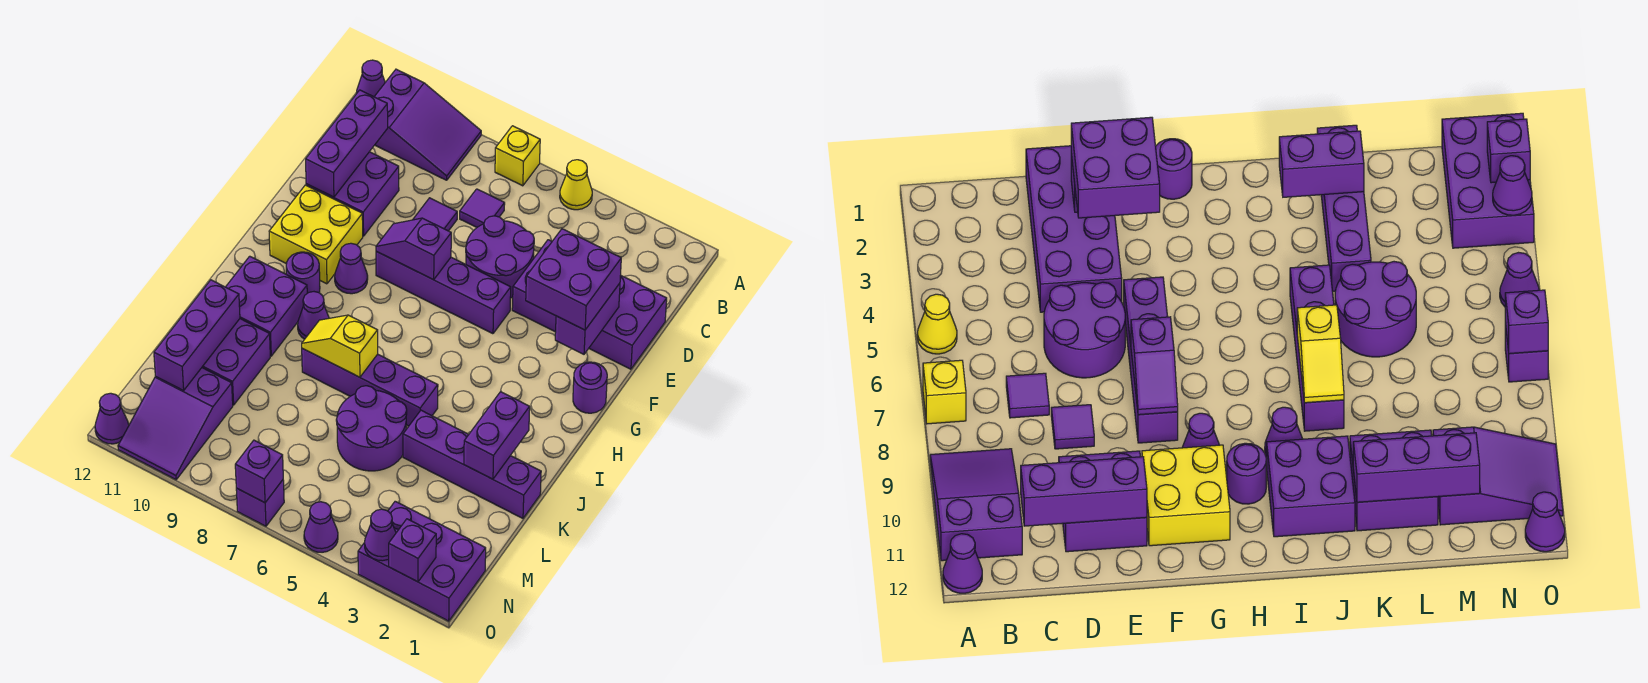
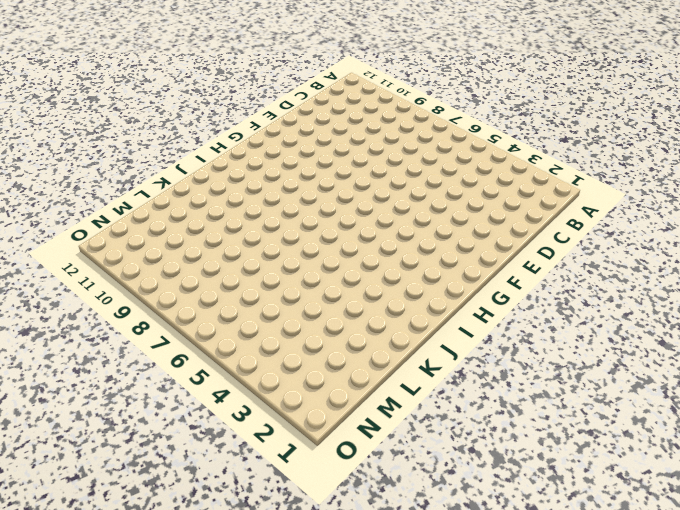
none -> yellow 1x1 cone [560,160,592,210]
none -> yellow 1x1 brick [495,126,540,186]
none -> purple 2x3 slope [374,69,481,180]
none -> purple 1x1 cone [356,60,385,97]

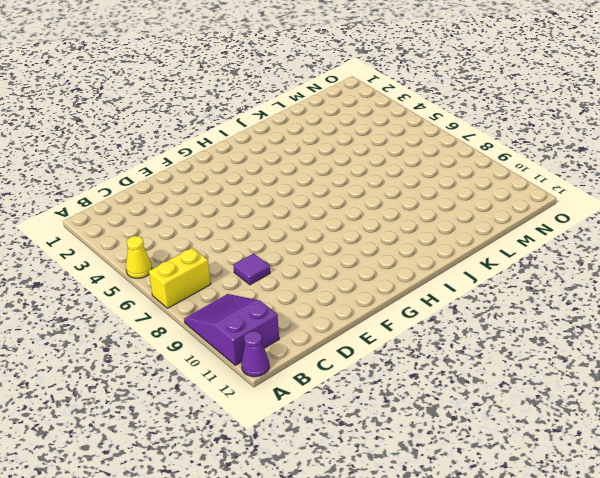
yellow 1x2 brick [149,248,211,308] -> yellow 1x1 brick [495,126,540,186]
none -> purple 1x1 tile [460,189,505,227]
none -> purple 2x4 brick [512,240,667,369]
none -> purple 2x2 round brick [466,216,534,298]
none -> purple 2x2 brick [306,152,399,236]

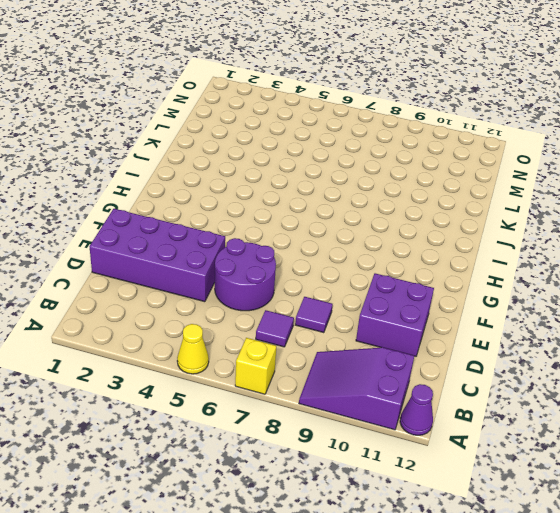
none -> purple 1x4 brick [376,252,511,334]
none -> yellow 2x2 brick [269,185,363,284]
none -> purple 1x1 round brick [573,362,607,413]
none -> purple 1x1 cone [335,243,368,294]

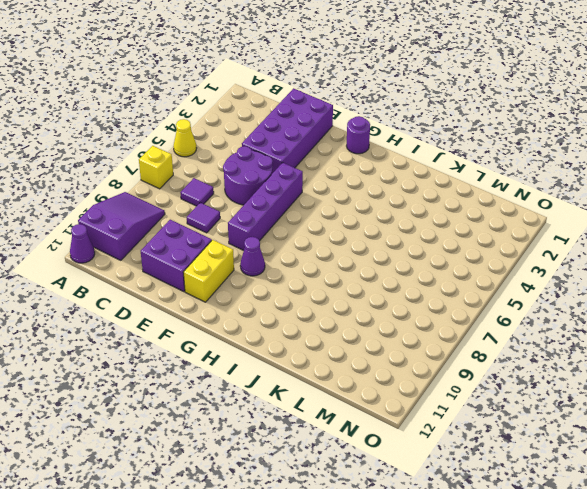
yellow 1x2 brick [183,240,234,302] -> yellow 2x2 brick [269,185,363,284]
none -> purple 1x1 round brick [286,252,320,293]
none -> purple 1x1 cone [298,292,329,339]
none -> purple 2x2 brick [226,256,307,356]
none -> purple 1x4 brick [302,349,438,426]

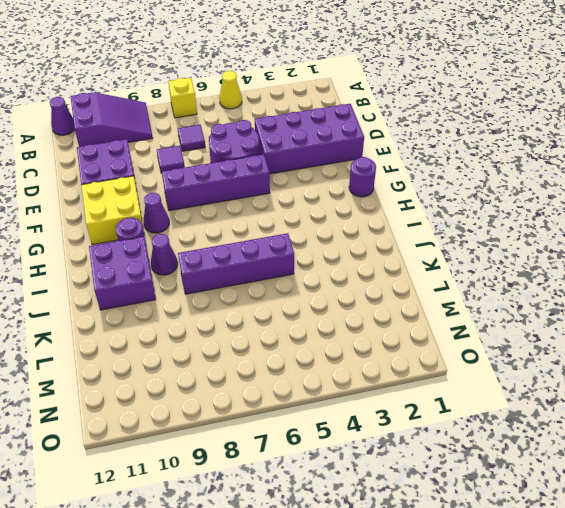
none -> purple 1x4 brick [403,410,541,518]
none -> purple 2x2 round brick [336,386,407,471]
none -> purple 2x2 brick [202,319,270,405]
none -> purple 2x3 slope [118,368,233,480]

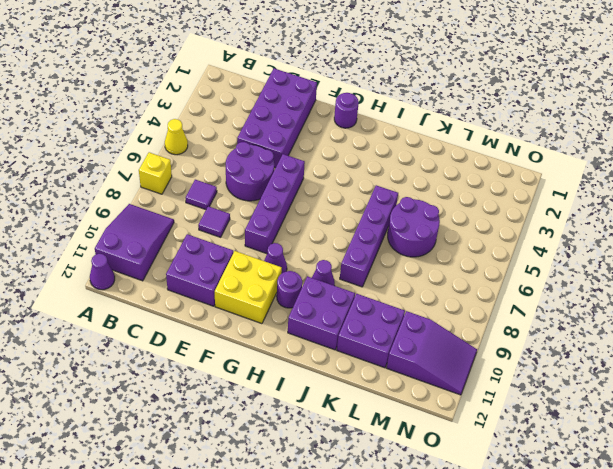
none -> purple 1x4 brick [403,410,541,518]
none -> purple 2x3 brick [358,501,486,621]
none -> purple 1x1 cone [304,502,338,552]
none -> purple 1x1 brick [236,480,284,526]

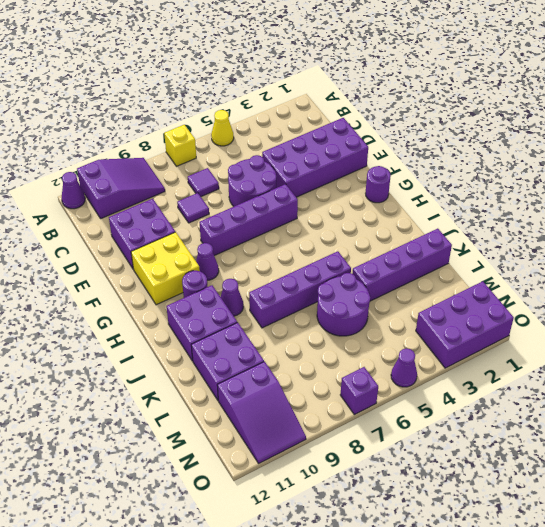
none -> purple 1x1 cone [95,393,129,444]
none -> purple 1x3 brick [306,90,388,197]
none -> purple 1x2 brick [555,283,620,354]
none -> purple 1x2 slope [376,218,451,280]

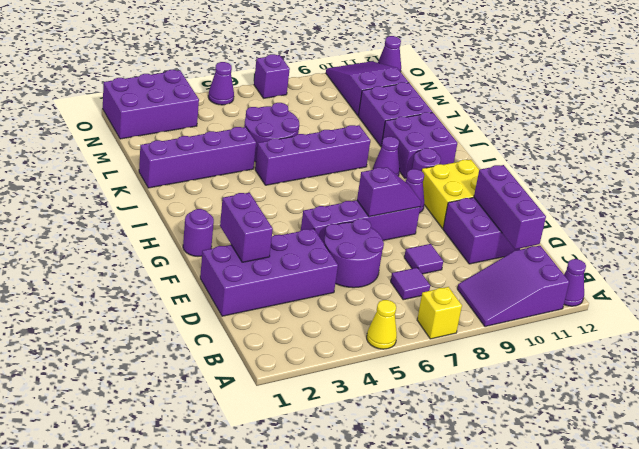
none -> purple 1x2 brick [464,392,530,479]
none -> yellow 1x2 slope [302,315,378,377]
none -> purple 1x3 brick [154,280,240,391]
none -> purple 1x1 brick [389,519,436,582]

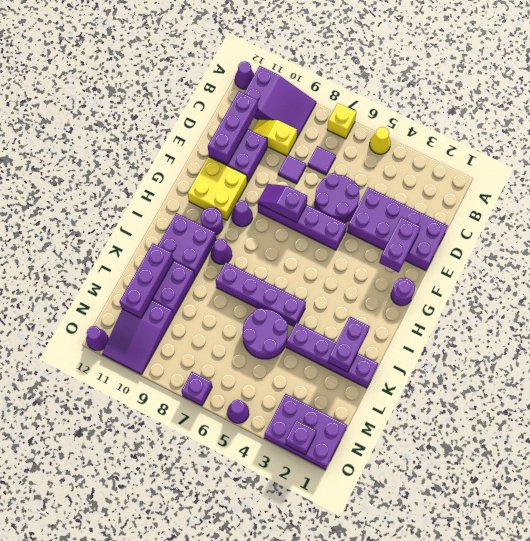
yellow 1x2 slope [253,119,297,156] -> yellow 1x2 slope moved to [302,315,378,377]
none -> purple 1x1 cone [365,509,396,561]
none -> purple 1x1 brick [235,440,283,503]
none -> purple 2x2 brick [526,229,621,330]

